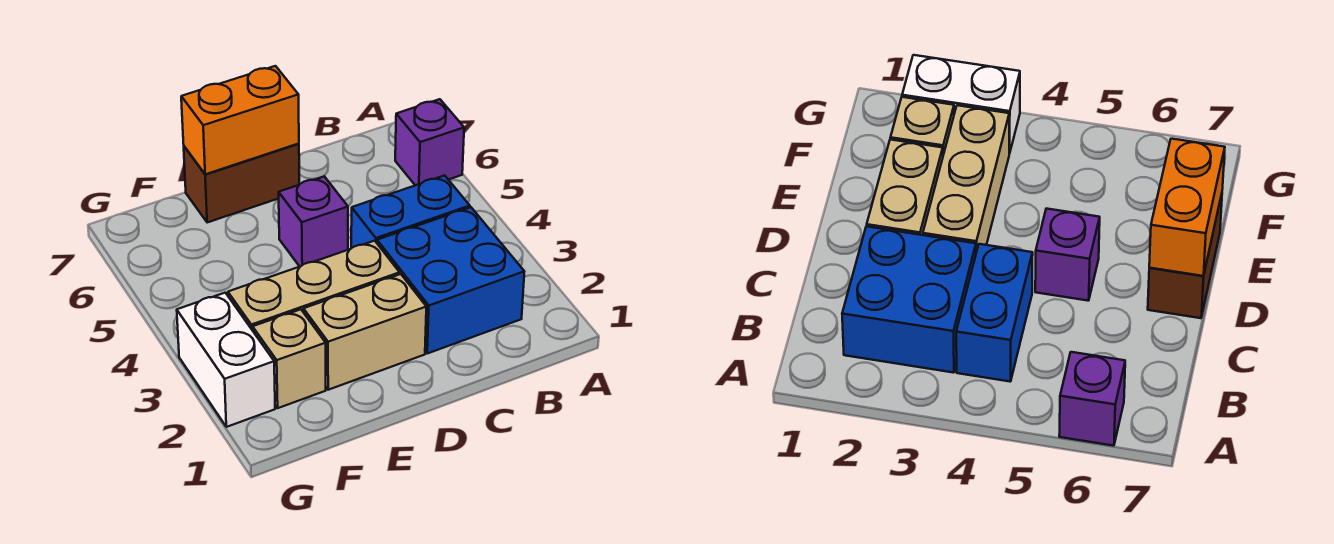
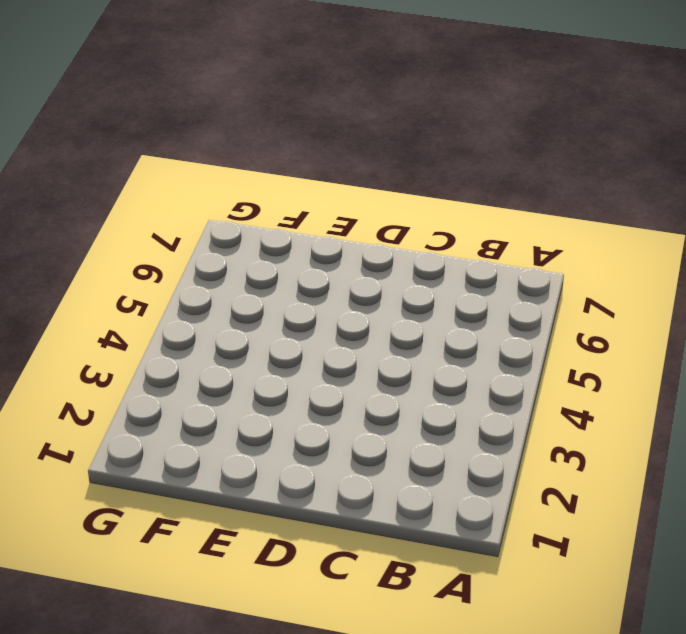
none -> purple 1x1 brick [395,99,464,185]
none -> blue 2x2 brick [377,207,524,353]

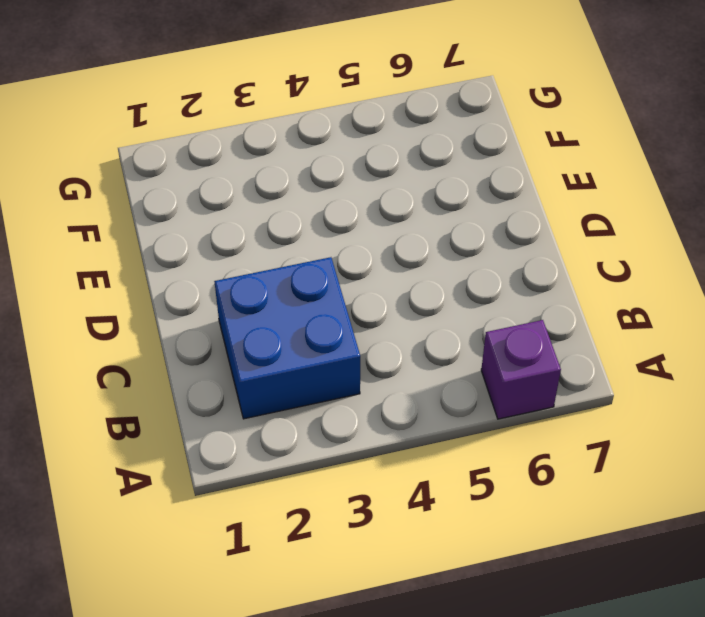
none -> blue 1x2 brick [351,175,470,248]
none -> tan 1x2 brick [303,274,426,390]

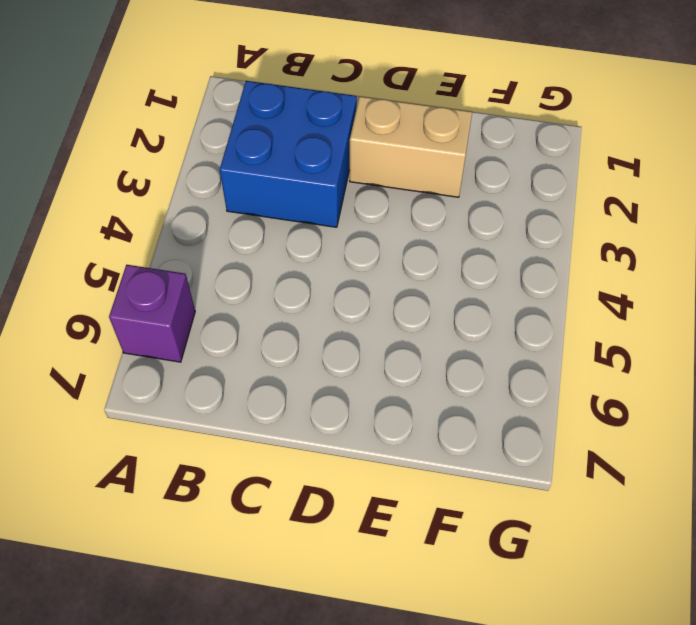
none -> blue 1x2 brick [351,175,470,248]
none -> tan 1x3 brick [228,241,400,330]

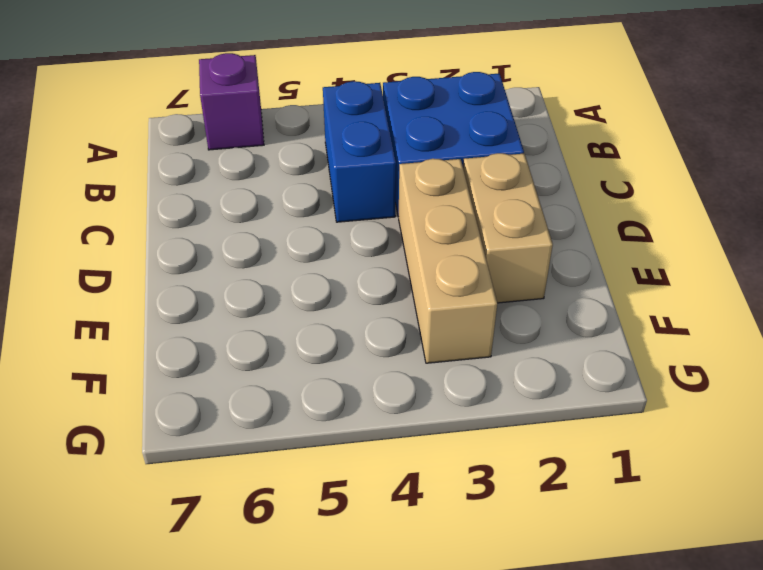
none -> purple 1x1 brick [279,176,348,267]
none -> brown 1x2 brick [184,144,299,222]

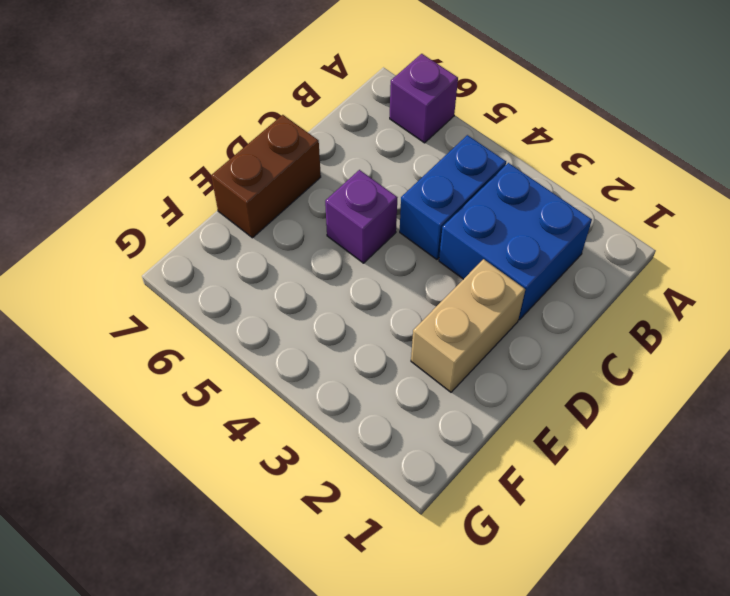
none -> tan 1x3 brick [228,241,400,330]
none -> tan 1x1 brick [253,309,326,408]

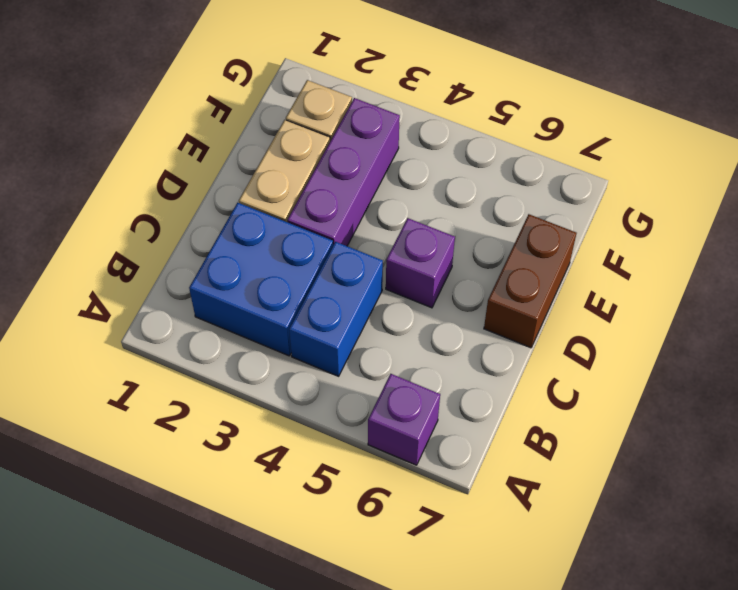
purple 1x3 brick [287,98,400,246] -> tan 1x3 brick [228,241,400,330]
none -> white 1x2 brick [177,293,275,427]
none -> orange 1x2 brick [181,66,299,174]

